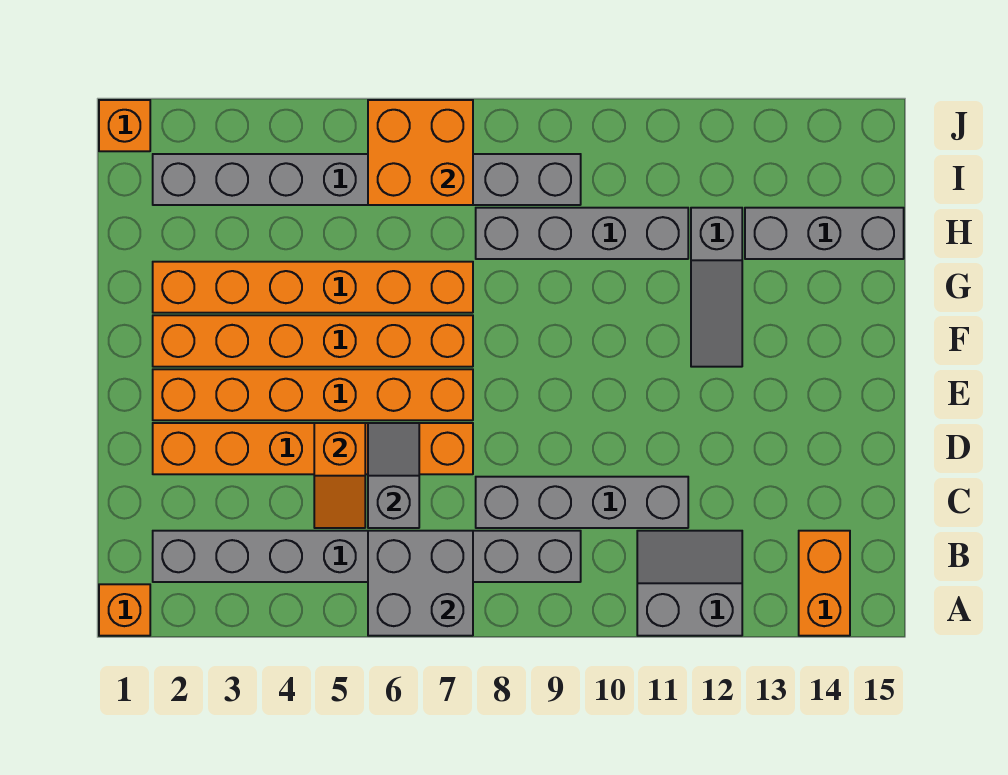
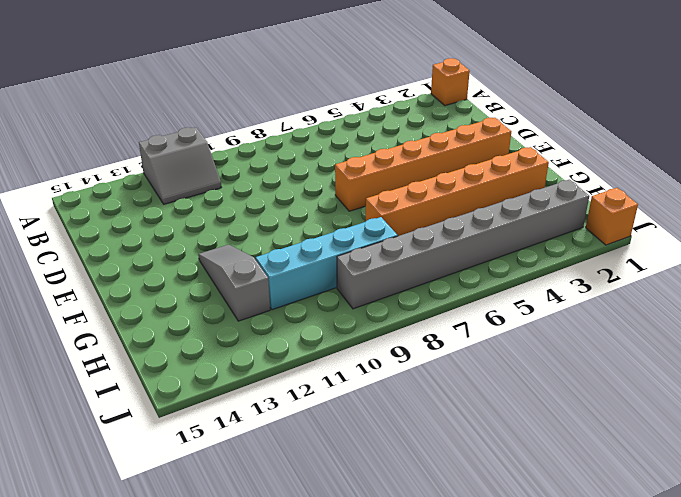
cyan 1x4 brick [256,217,398,310] -> grey 1x4 brick [476,208,688,259]
none -> orange 1x2 brick [799,531,850,636]
none -> grey 1x8 brick [153,531,581,582]
none -> grey 1x4 brick [476,477,688,528]

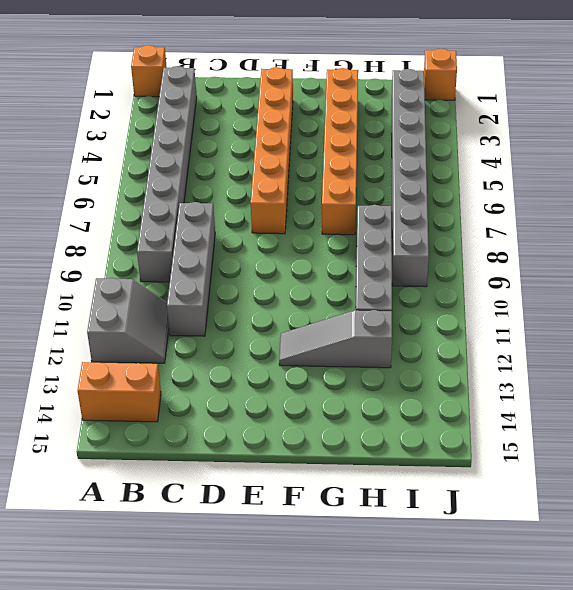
none -> orange 1x6 brick [153,423,473,474]
none -> orange 1x6 brick [153,315,473,367]
none -> grey 1x3 brick [745,208,904,259]

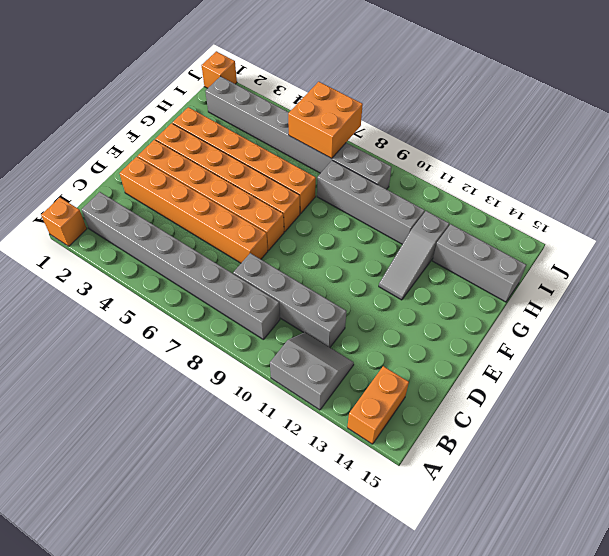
none -> grey 2x2 brick [368,531,473,636]
none -> orange 1x2 slope [314,423,365,528]
none -> grey 1x2 slope [368,423,419,528]

